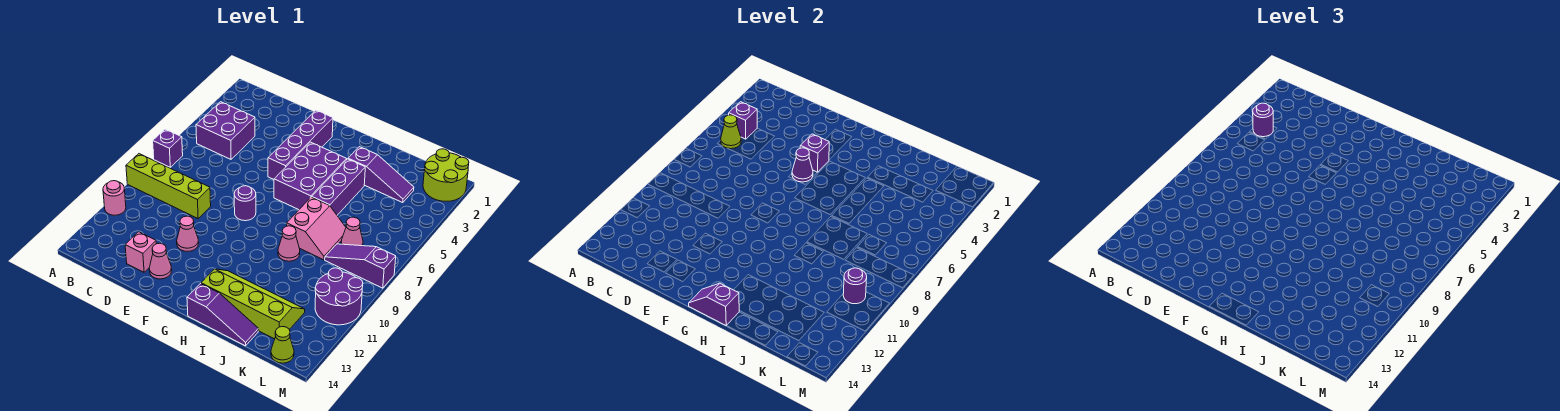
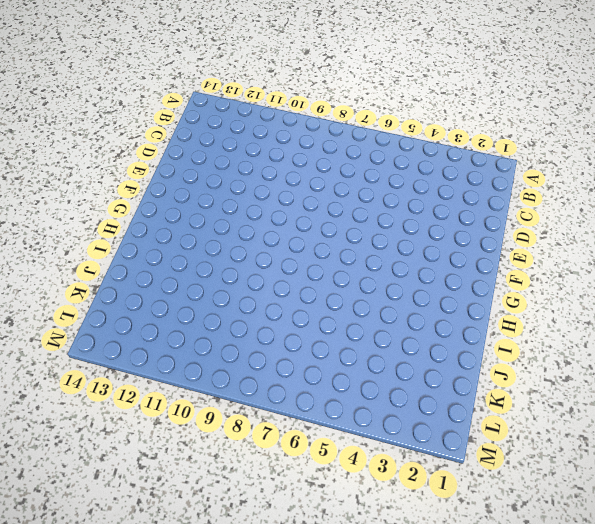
none -> purple 1x1 brick [153,129,183,167]
none -> lime 1x4 brick [126,154,211,218]
none -> pink 1x1 round brick [103,181,126,215]

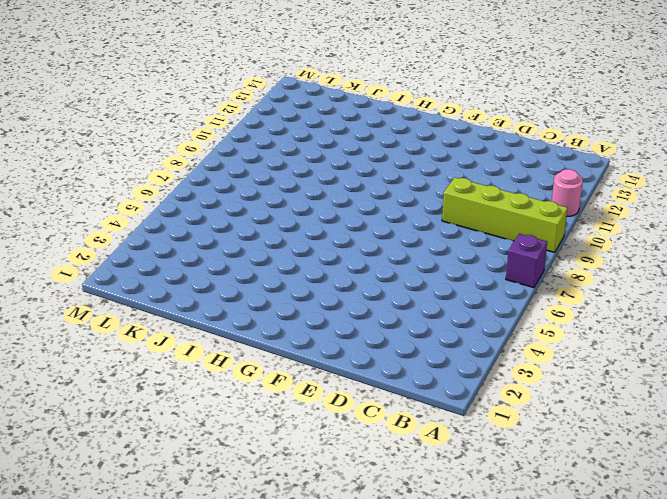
none -> purple 2x2 brick [196,102,255,159]
none -> pink 1x1 brick [125,232,156,272]
none -> pink 1x1 cone [177,216,199,251]

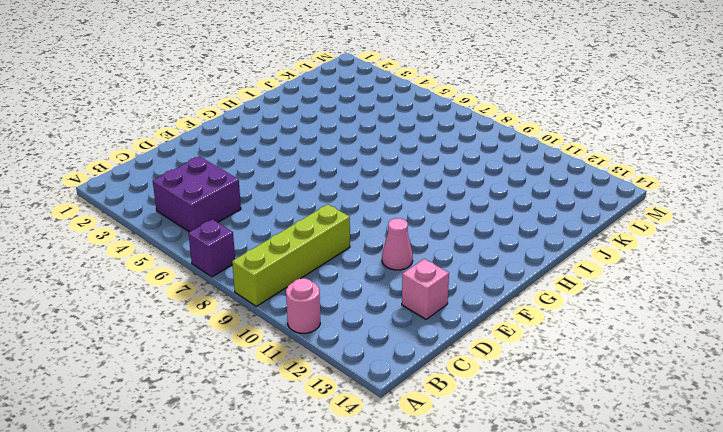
none -> pink 1x1 cone [149,243,172,279]
none -> purple 1x4 brick [268,110,333,179]
none -> purple 1x1 round brick [234,186,256,221]

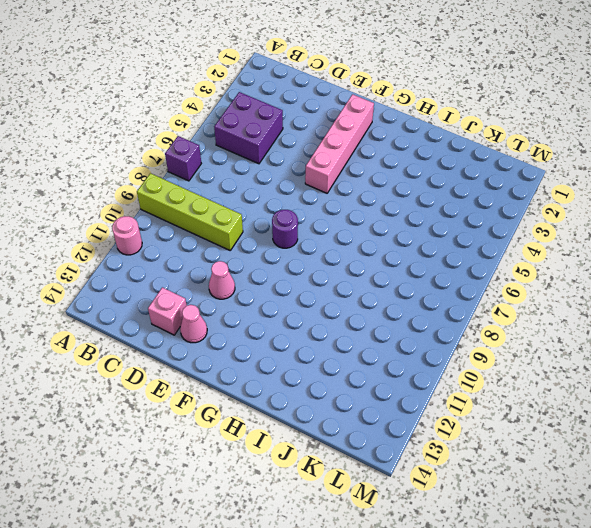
pink 1x4 brick [305,94,374,193] -> purple 1x4 brick [268,110,333,179]
none -> purple 2x3 brick [274,142,347,210]
none -> lime 2x4 slope [201,269,305,339]
none -> purple 1x3 slope [187,284,258,346]

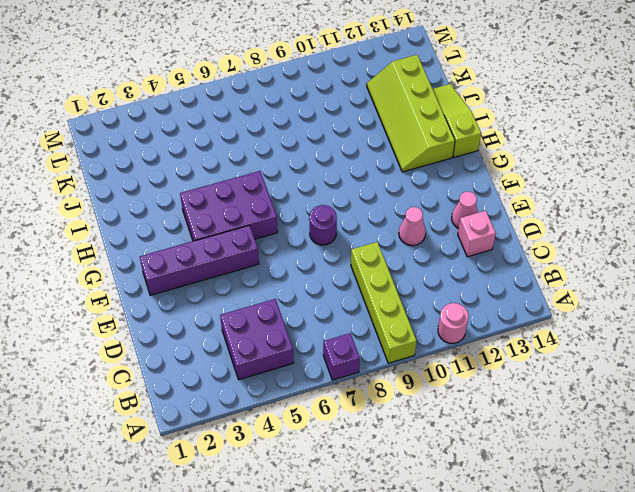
lime 1x3 slope [433,84,481,157] -> purple 1x3 slope [187,284,258,346]
none -> purple 1x3 slope [348,147,414,203]
none -> purple 1x3 brick [312,159,365,215]
none -> pink 2x2 slope [287,197,346,260]

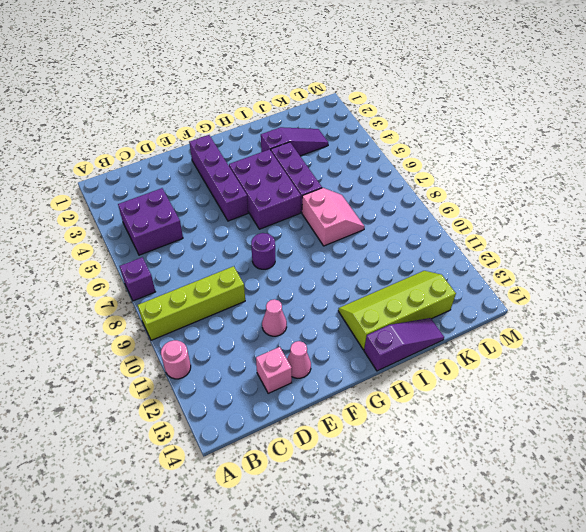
none -> pink 1x1 cone [278,226,300,261]
none -> pink 1x1 cone [341,217,363,246]
none -> purple 1x3 slope [325,244,396,288]

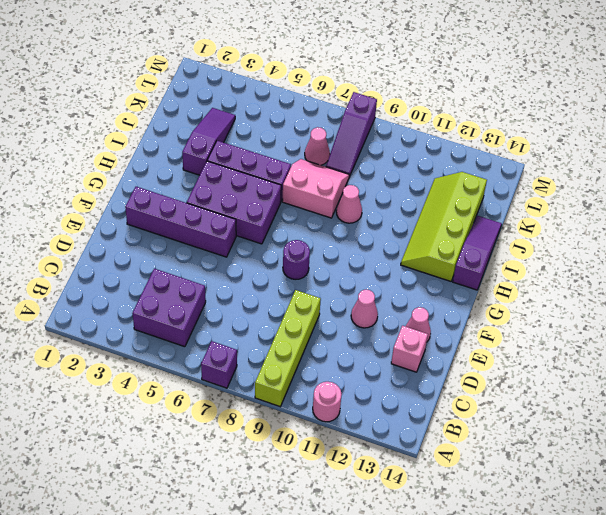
none -> lime 2x2 round brick [423,149,469,201]
none -> purple 2x2 round brick [315,268,363,325]
none -> lime 1x1 cone [271,327,294,363]

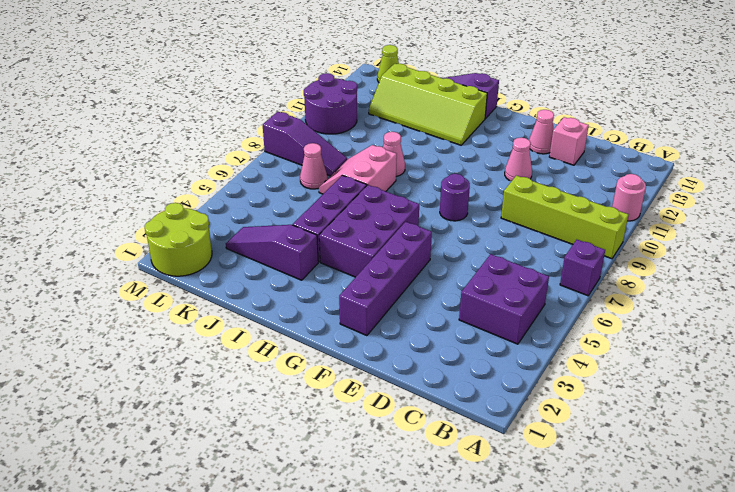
none -> purple 1x1 brick [729,102,757,139]
none -> lime 1x1 cone [721,115,741,149]
none -> purple 1x1 brick [800,134,829,172]

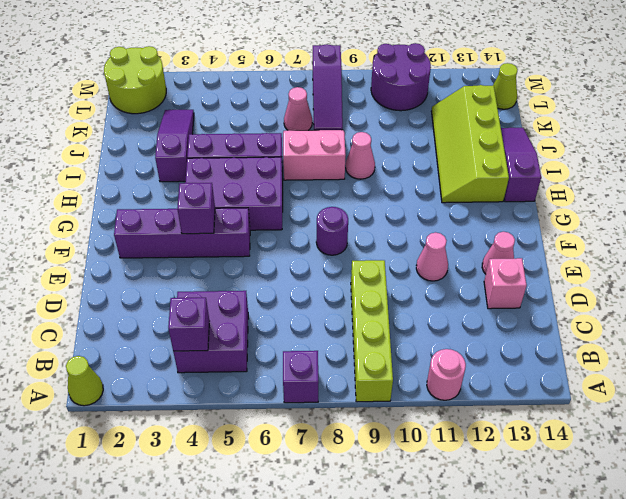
lime 1x1 cone [66,356,103,406] -> lime 1x1 cone moved to [721,115,741,149]
none -> purple 1x1 cone [792,148,813,182]
none -> purple 1x2 slope [689,283,739,325]
none -> purple 1x1 round brick [843,268,867,304]

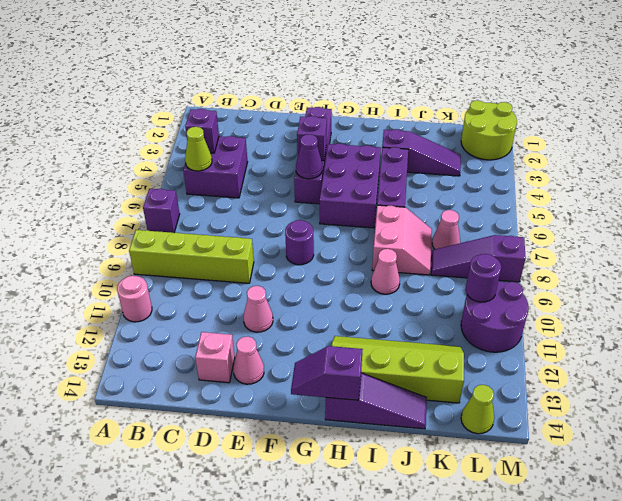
none -> purple 1x1 round brick [1253,103,1273,137]

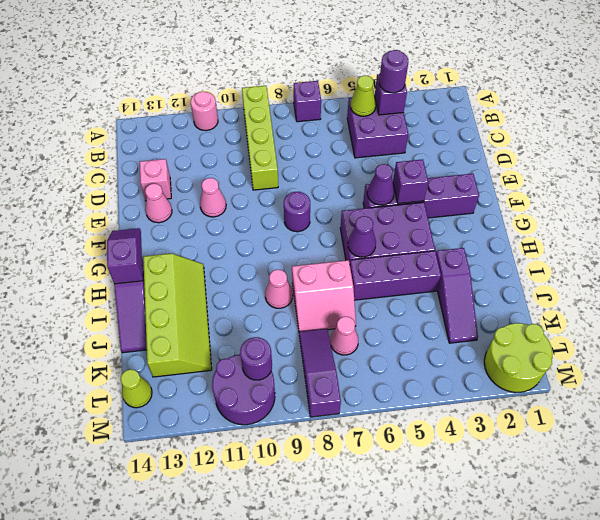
purple 1x1 cone [348,216,376,257] -> none

